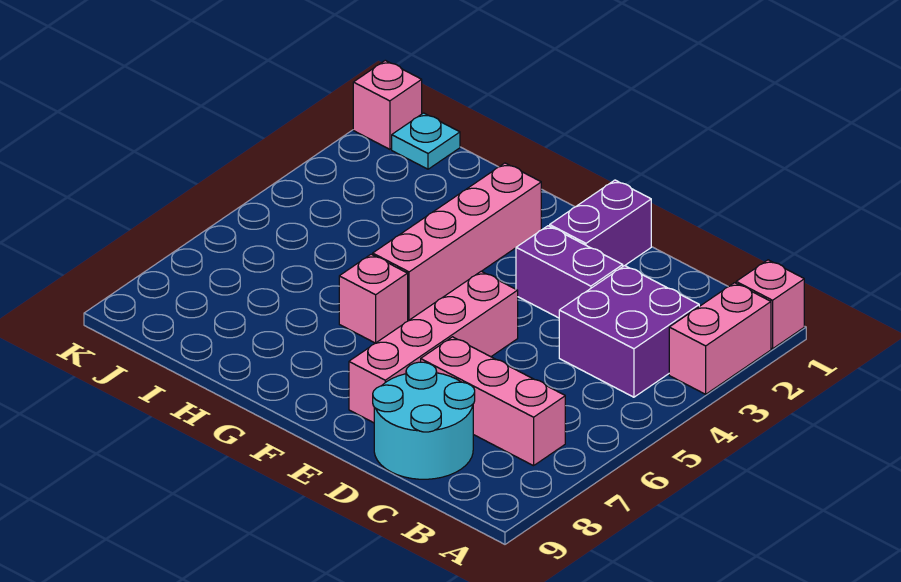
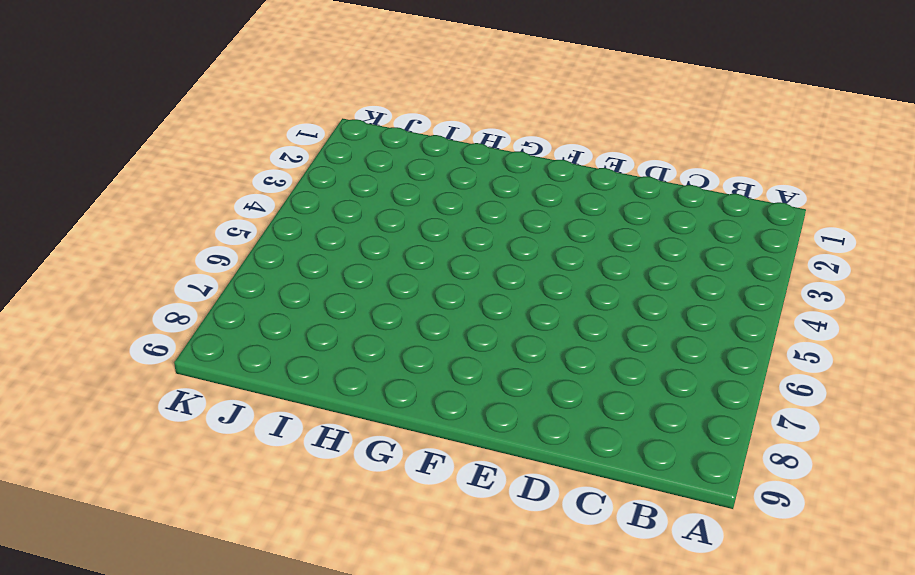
none -> pink 1x1 brick [736,260,804,349]
none -> pink 1x2 brick [669,283,771,394]
none -> purple 2x2 brick [559,266,699,397]

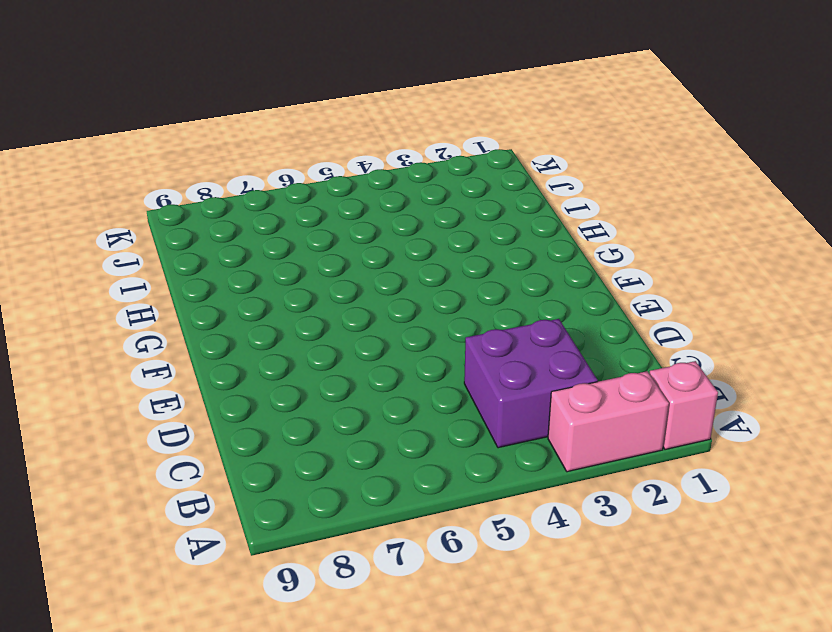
none -> pink 1x3 brick [421,337,565,466]
none -> cyan 2x2 round brick [373,362,475,479]
none -> purple 1x2 brick [516,226,623,318]

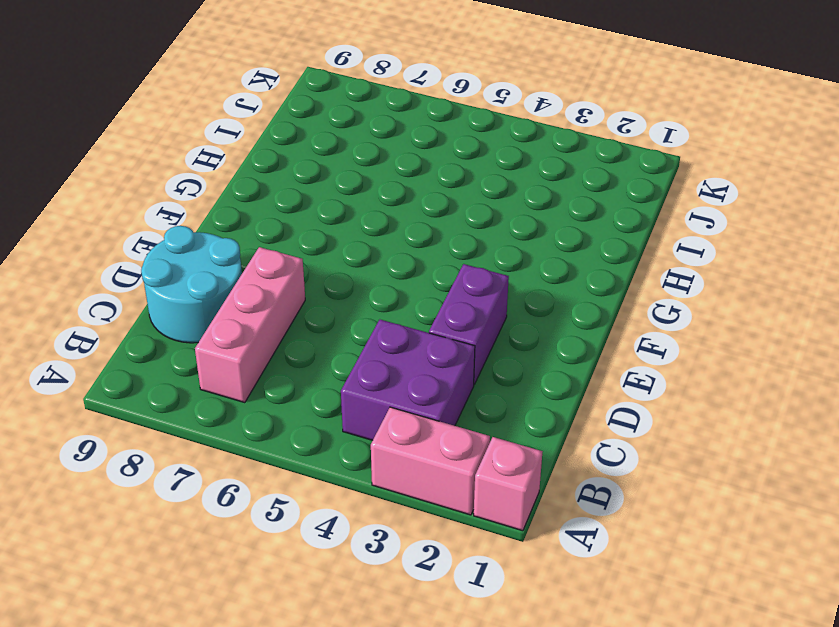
none -> purple 1x2 brick [550,180,651,266]
none -> pink 1x4 brick [349,271,518,423]
none -> pink 1x4 brick [373,163,541,320]

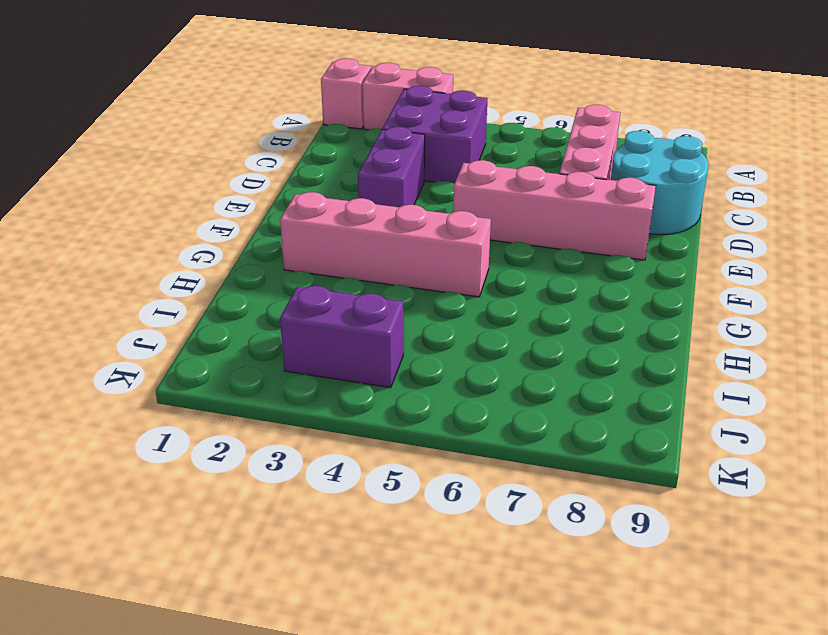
purple 1x2 brick [280,286,404,388] -> purple 1x2 brick moved to [550,180,651,266]
none -> pink 1x1 brick [339,254,408,343]
none -> cyan 1x1 plate [392,113,460,169]
none -> pink 1x1 brick [353,60,422,149]

